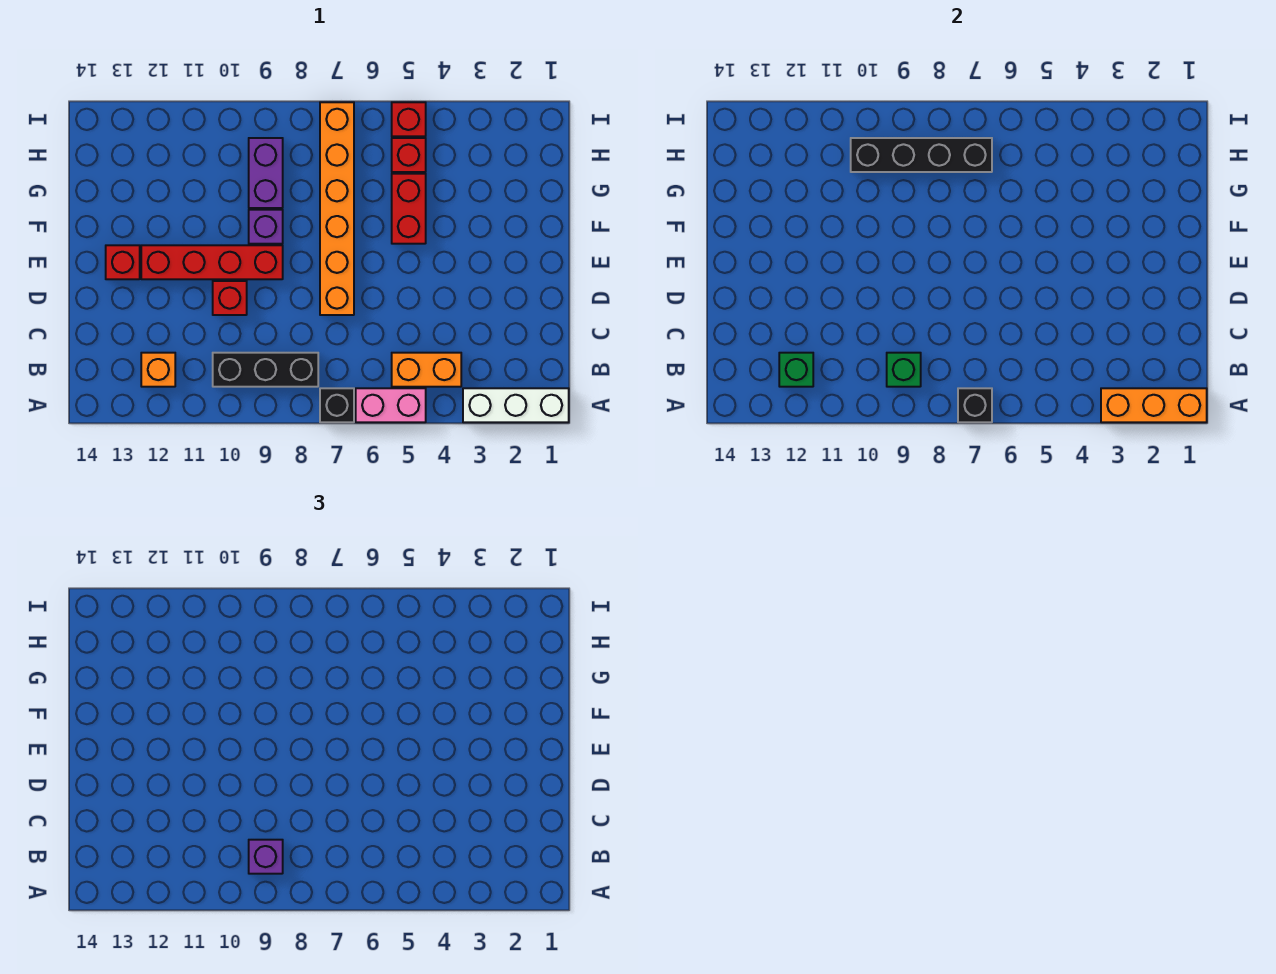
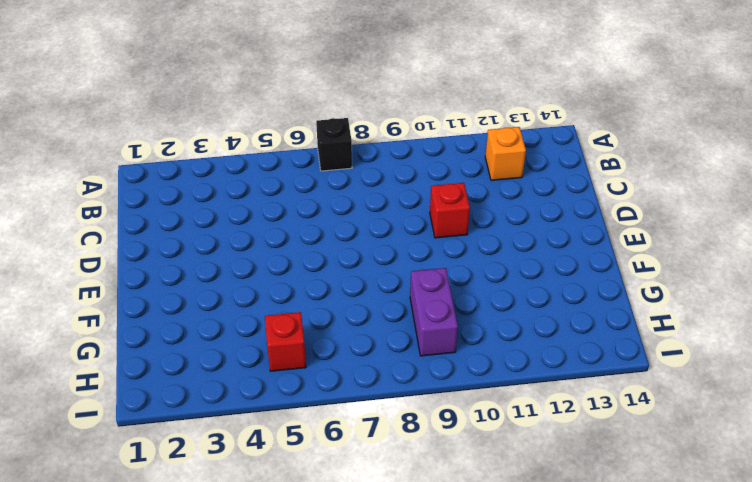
none -> white 1x3 brick [463,388,569,422]
none -> pink 1x2 brick [356,388,426,422]
none -> orange 1x2 brick [392,353,461,387]

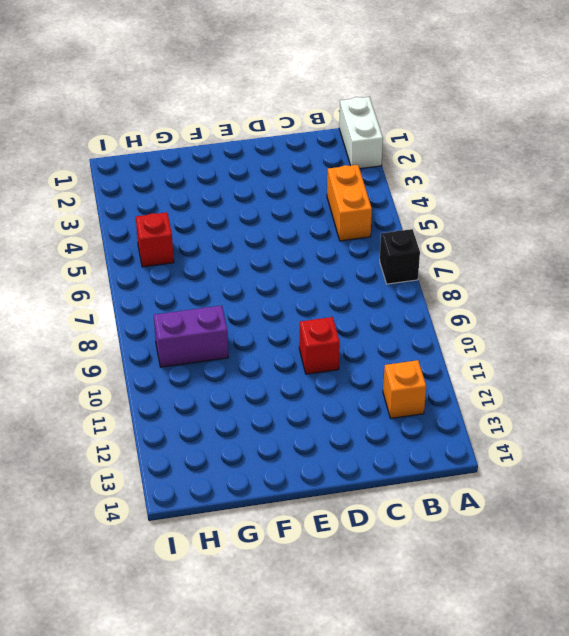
white 1x2 brick [339,97,383,169] -> white 1x3 brick [463,388,569,422]
none -> pink 1x2 brick [356,388,426,422]
none -> black 1x3 brick [213,353,318,387]
none -> orange 1x6 brick [320,102,354,315]

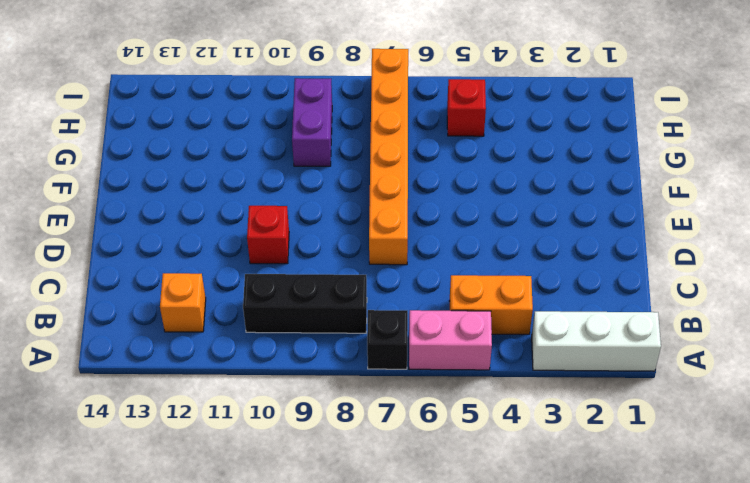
none -> red 1x4 brick [141,245,283,279]
none -> red 1x1 brick [106,245,140,279]
none -> red 1x2 brick [392,174,426,244]

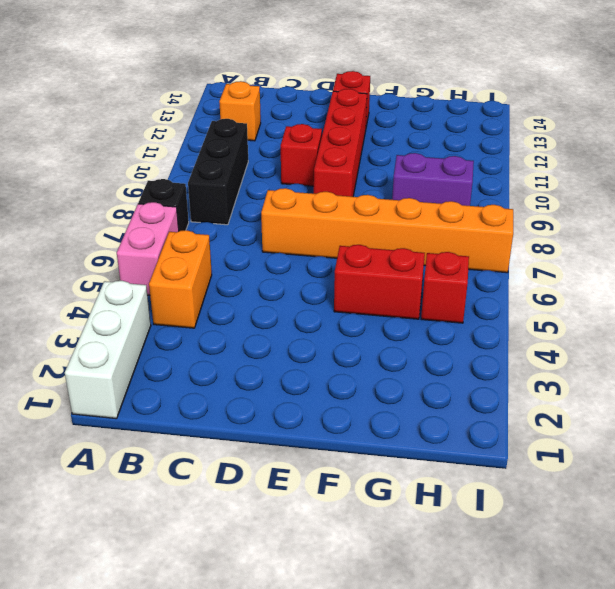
none -> purple 1x1 brick [249,210,283,244]
none -> red 1x1 brick [392,102,426,136]
none -> orange 1x3 brick [1101,388,1207,422]

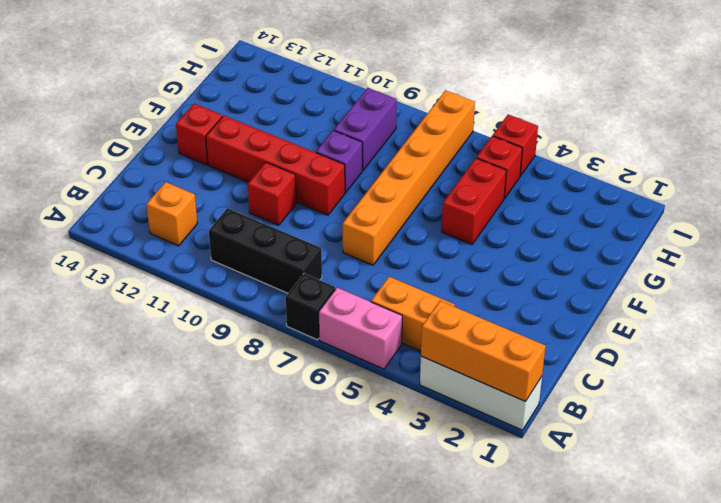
none -> black 1x1 brick [958,388,992,422]
none -> green 1x1 brick [887,353,921,387]
none -> green 1x1 brick [779,353,813,387]

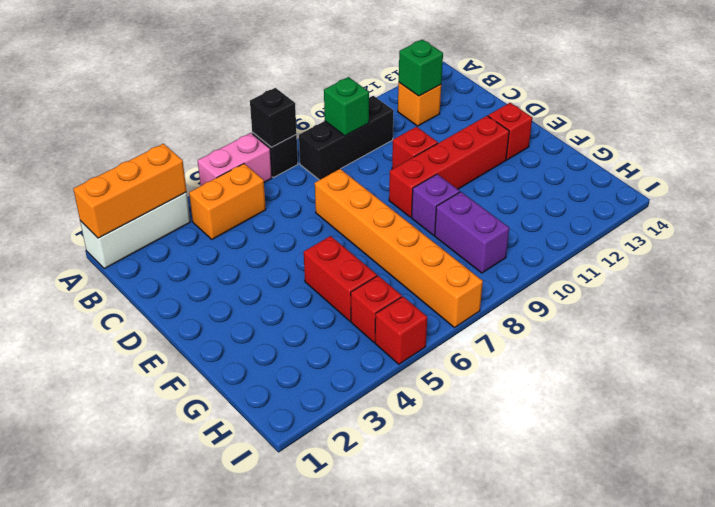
none -> black 1x4 brick [851,138,992,172]
none -> purple 1x1 brick [249,840,283,874]

